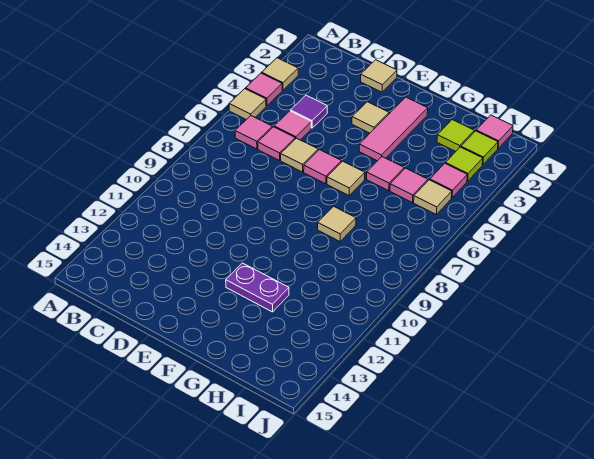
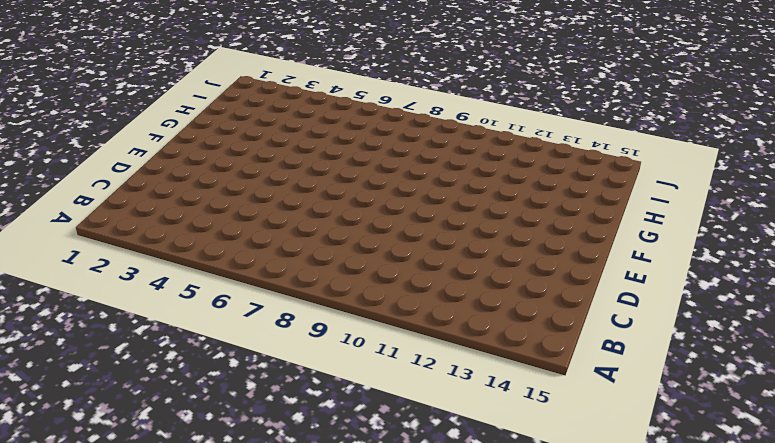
none -> tan 1x1 tile [262,58,298,90]
none -> pink 1x1 tile [246,73,282,106]
none -> tan 1x1 tile [229,89,266,120]

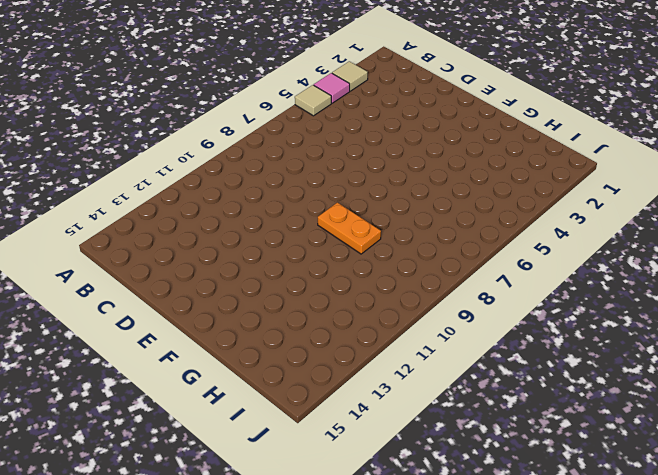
orange 1x2 plate [318,203,381,254] -> none
none -> pink 1x1 tile [235,116,272,149]
none -> purple 1x1 tile [291,95,327,128]
none -> pink 1x1 tile [274,111,311,140]

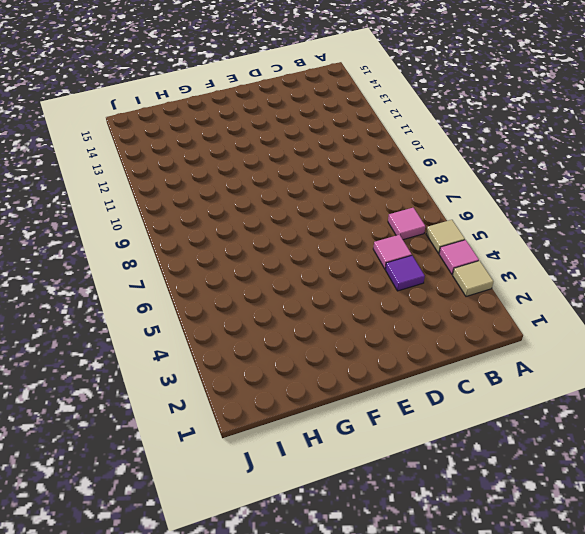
none -> pink 1x1 tile [258,127,295,160]
none -> tan 1x1 tile [361,60,397,92]
none -> tan 1x1 tile [281,138,318,172]

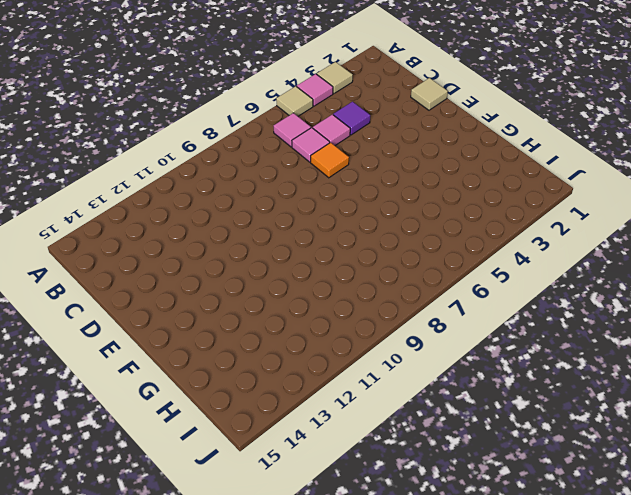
orange 1x1 tile [311,143,349,178] -> tan 1x1 tile [281,138,318,172]
none -> tan 1x1 tile [352,102,389,133]
none -> pink 1x1 tile [304,150,341,184]
none -> pink 1x3 tile [359,97,428,161]

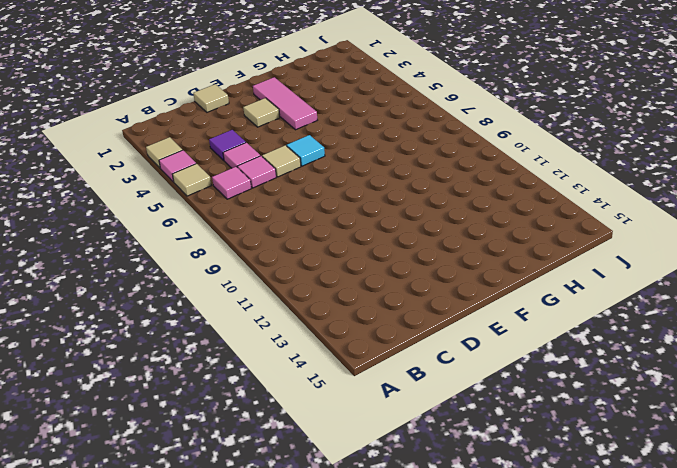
cyan 1x1 tile [287,135,325,166] -> pink 1x1 tile [304,150,341,184]
none -> tan 1x1 tile [327,161,365,195]
none -> purple 1x2 plate [226,263,289,312]
none -> pink 1x1 tile [367,157,404,191]

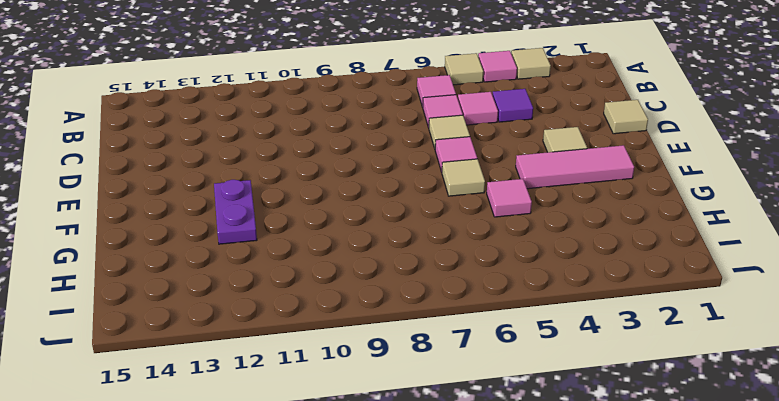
none -> tan 1x1 tile [318,206,356,241]
none -> lime 1x1 tile [437,120,474,151]
none -> pink 1x1 tile [390,168,428,203]

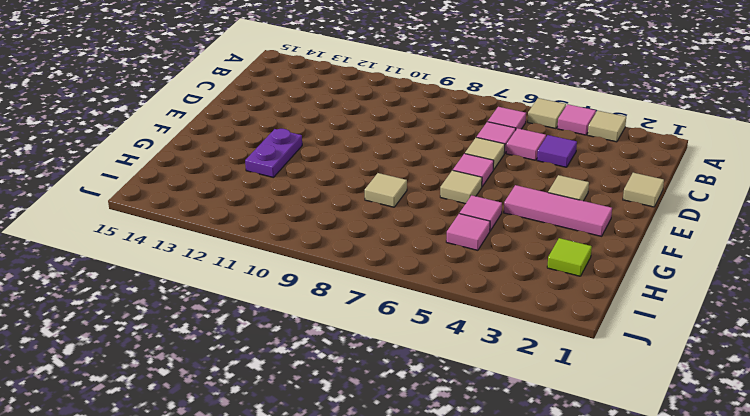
none -> pink 1x1 tile [476,115,513,148]
none -> lime 1x1 tile [461,131,498,165]
none -> lime 1x1 tile [445,147,483,181]

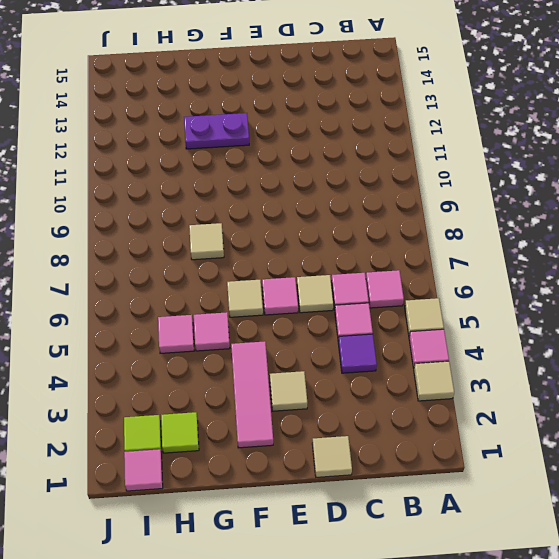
none -> lime 1x1 tile [445,147,483,181]
none -> pink 1x1 tile [430,164,467,198]
none -> tan 1x1 tile [414,180,452,214]

